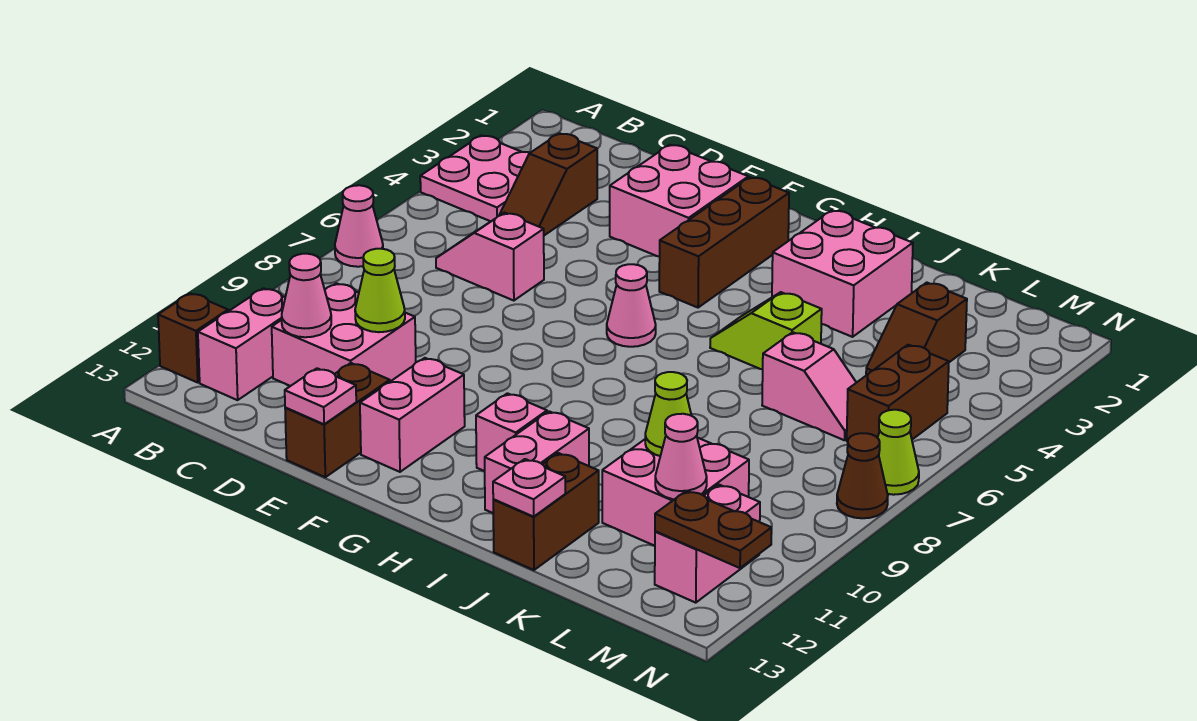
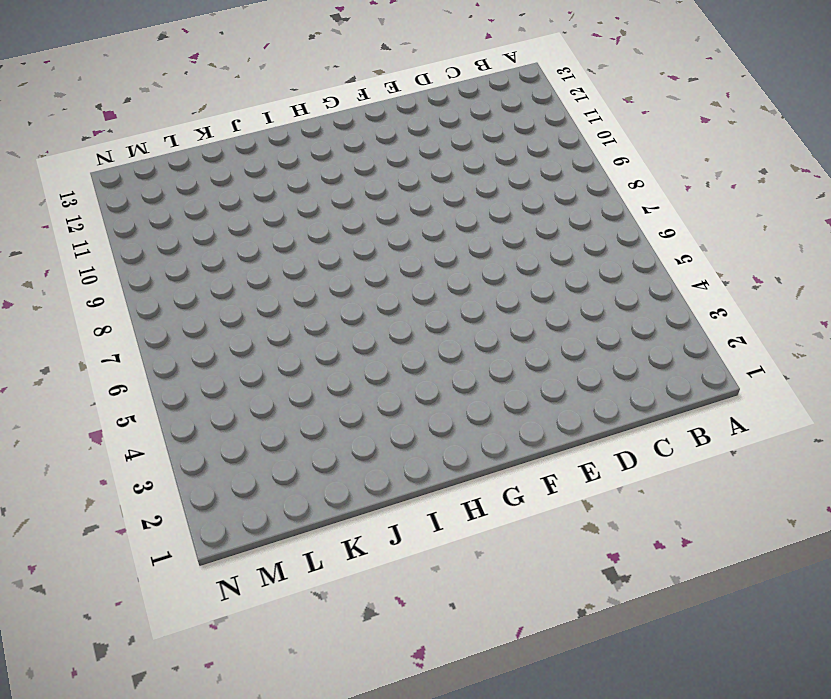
none -> pink 2x2 plate [420,135,530,221]
none -> pink 1x1 cone [335,185,383,267]
none -> brown 1x1 brick [158,293,228,382]
none -> pink 1x2 brick [198,288,285,400]

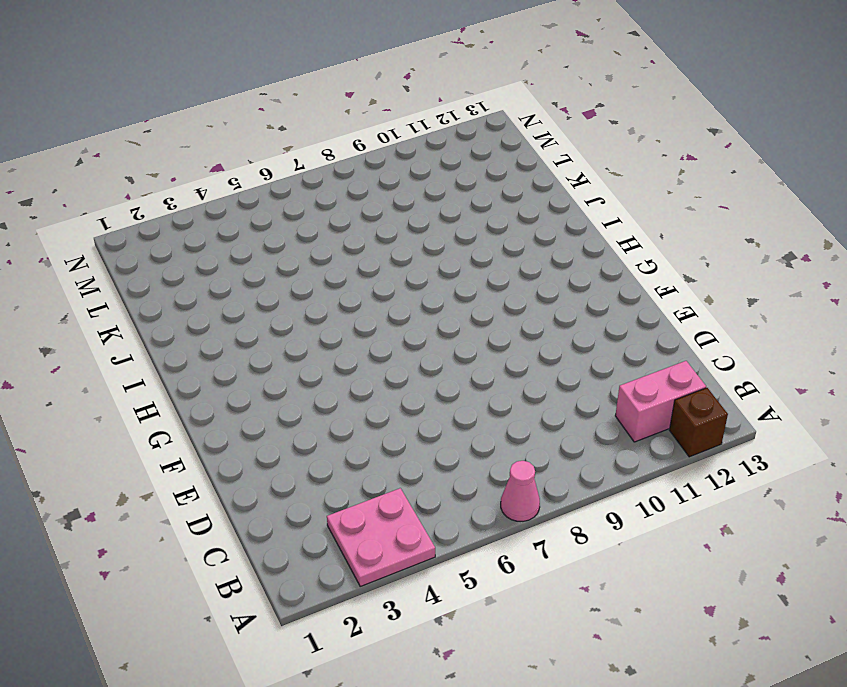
none -> brown 1x2 slope [499,133,597,235]
none -> pink 1x2 slope [436,213,544,301]
none -> pink 2x2 brick [272,283,416,386]
none -> pink 2x2 brick [610,145,748,257]

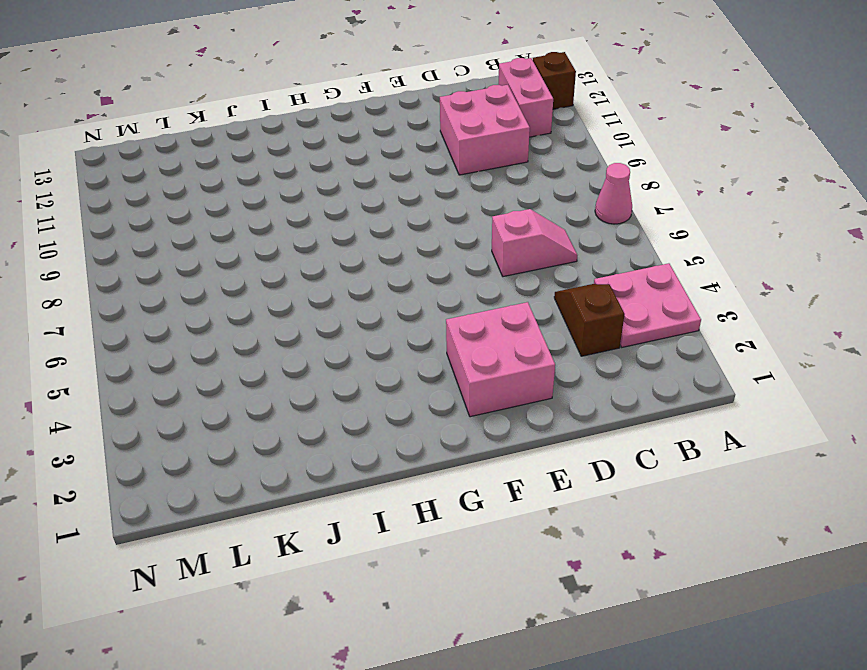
none -> brown 1x2 brick [285,363,390,477]
none -> pink 1x2 brick [360,358,465,472]
none -> brown 1x3 brick [659,177,789,308]
none -> pink 1x1 cone [607,264,656,347]

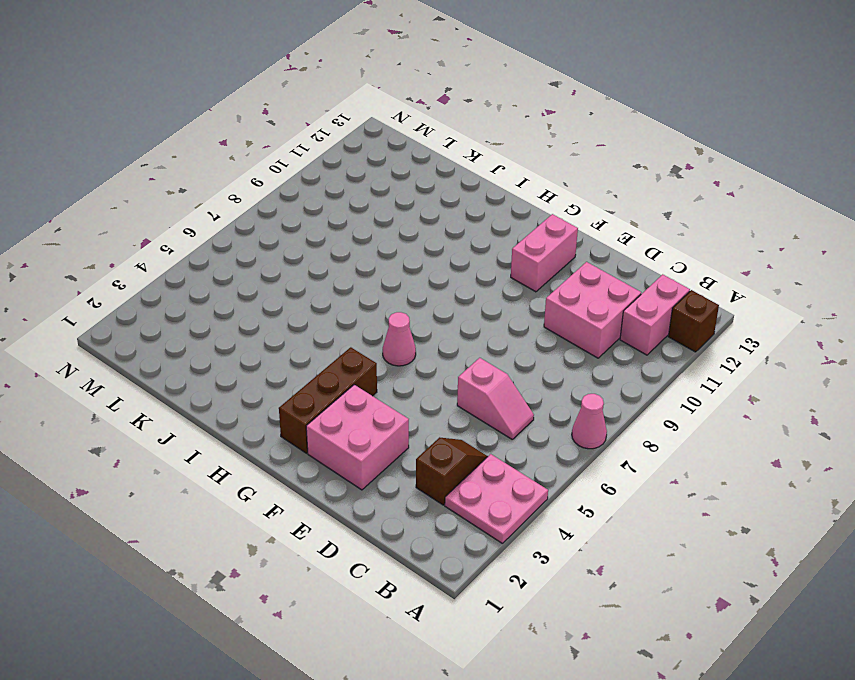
none -> brown 1x2 brick [285,363,390,477]
none -> pink 1x1 brick [476,393,547,471]
none -> pink 2x2 brick [772,210,913,337]
none -> lime 1x2 slope [710,292,822,369]

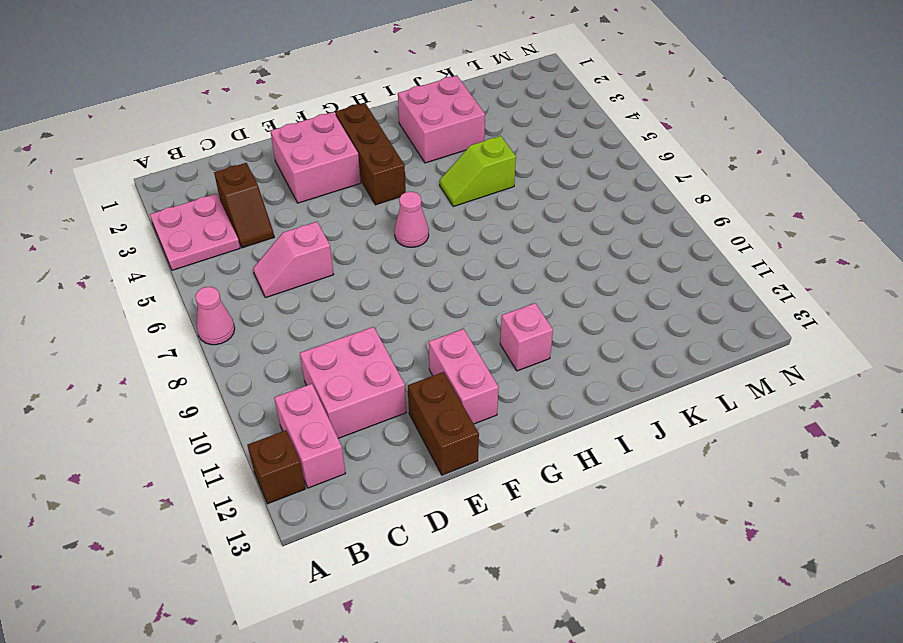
none -> pink 1x2 brick [485,411,589,513]
none -> brown 1x2 brick [493,453,599,570]
none -> pink 1x2 slope [762,332,856,440]
none -> pink 2x2 brick [602,438,749,546]

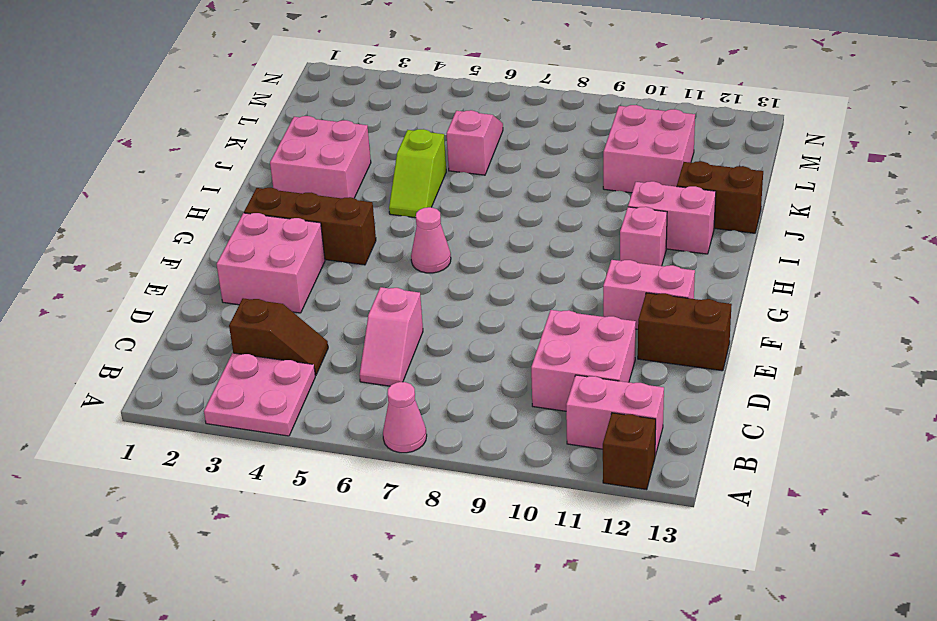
none -> brown 1x2 slope [866,283,967,375]
none -> brown 1x2 brick [847,345,949,442]
none -> pink 1x2 brick [655,485,760,603]
none -> lime 1x1 cone [878,410,919,495]

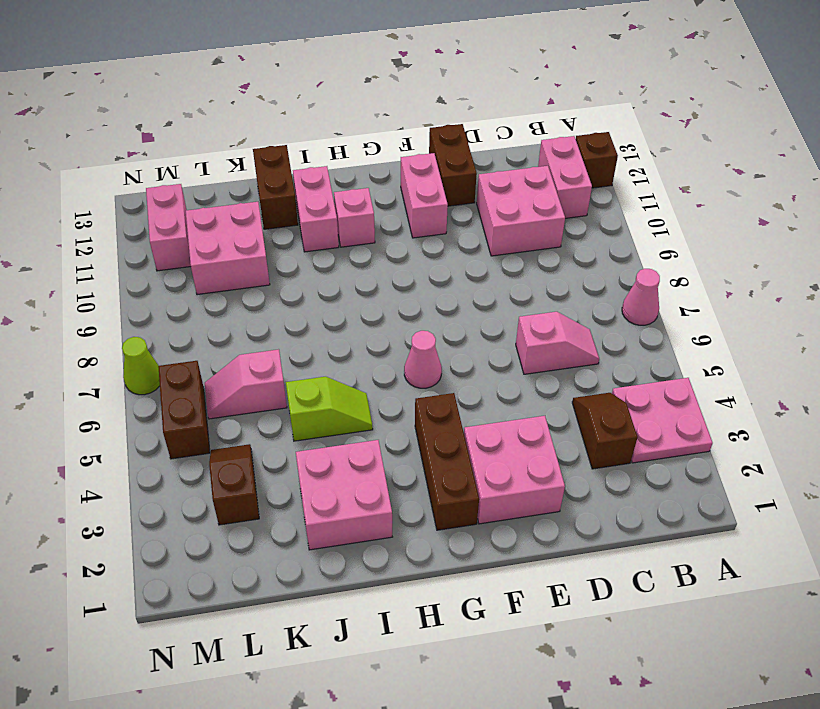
none -> brown 1x1 cone [837,433,888,518]
none -> pink 1x1 cone [282,254,331,337]
none -> lime 1x1 cone [355,249,405,332]
none -> pink 1x1 plate [285,368,356,424]

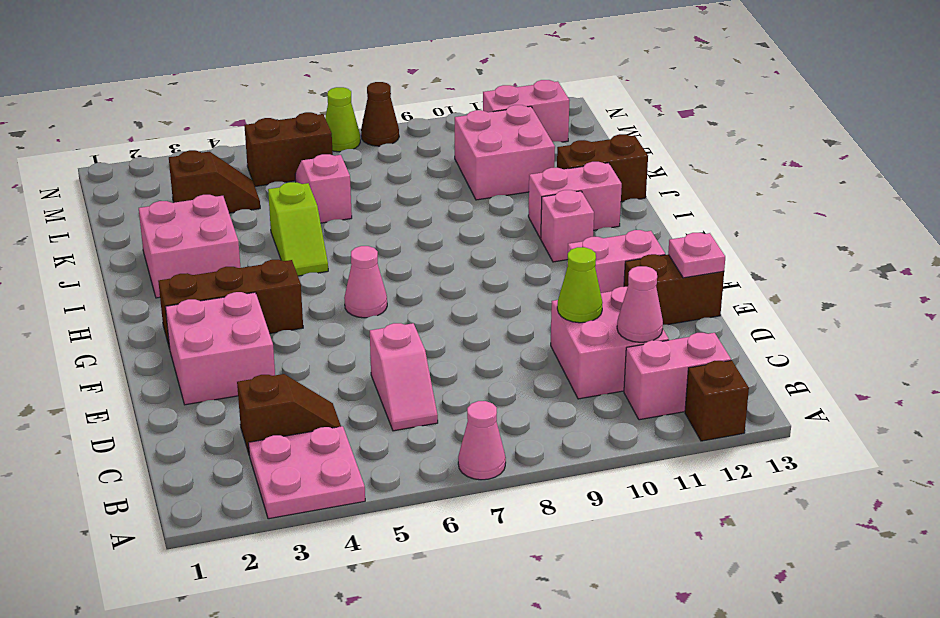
none -> pink 1x1 plate [493,459,565,517]
none -> lime 1x1 cone [645,372,692,456]
none -> pink 1x1 cone [655,414,707,499]
none -> brown 1x2 plate [655,491,771,568]

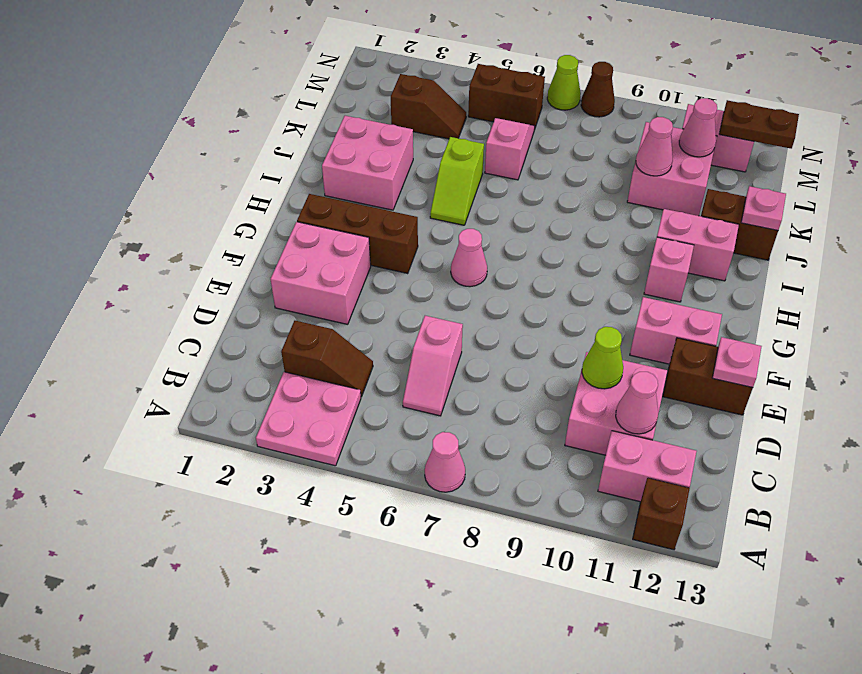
pink 1x1 cone [636,117,673,176] -> lime 1x1 cone [645,372,692,456]
brown 1x2 plate [719,100,799,149] -> brown 1x2 plate turned to [655,491,771,568]

